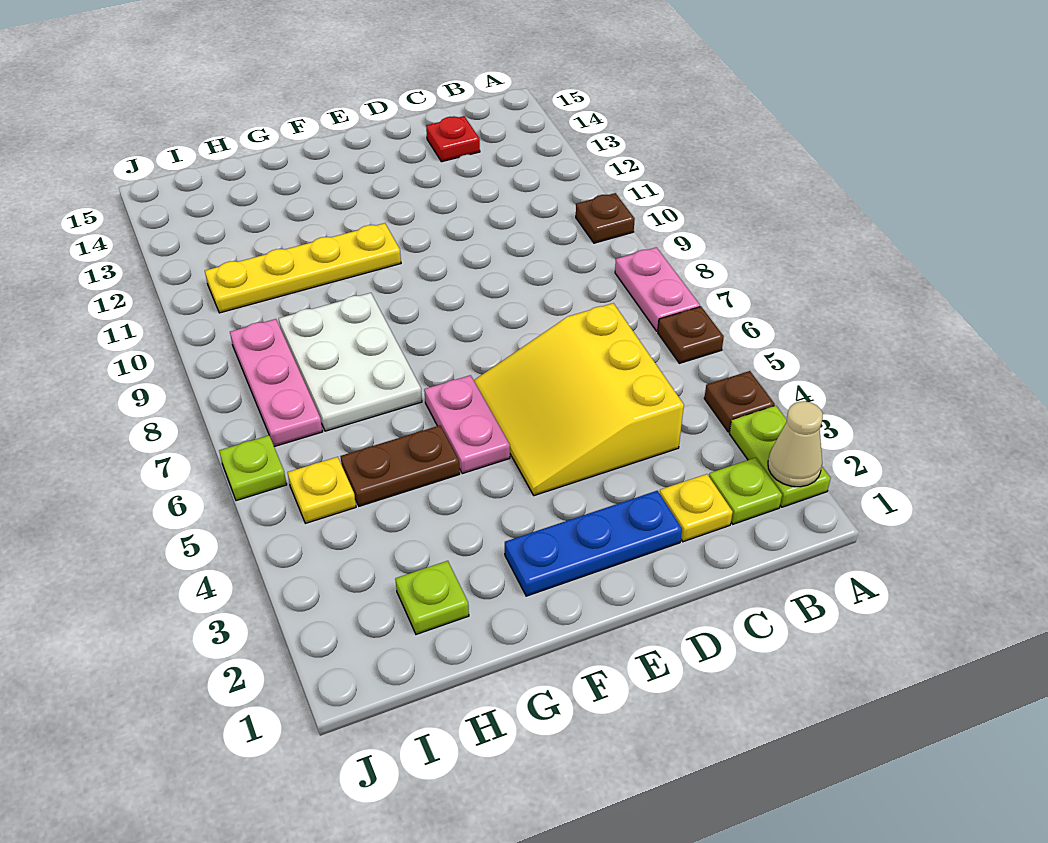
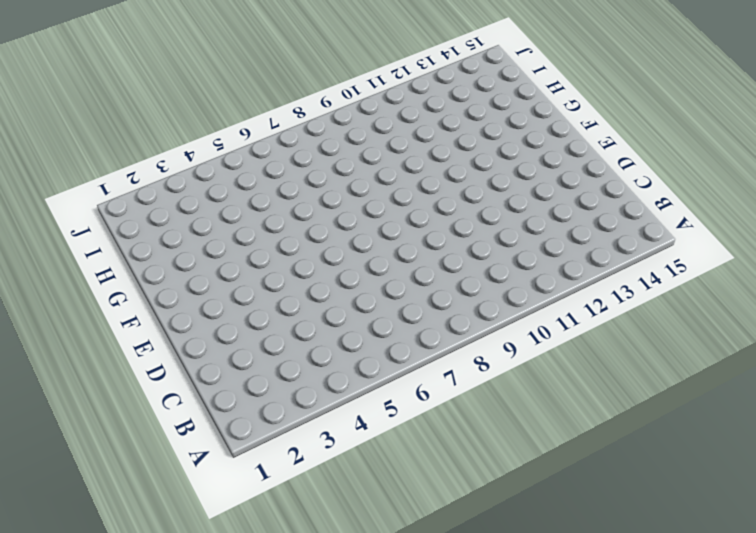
none -> lime 1x2 plate [729,406,831,507]
none -> brown 1x1 plate [704,371,775,432]
none -> brown 1x1 plate [658,307,724,363]

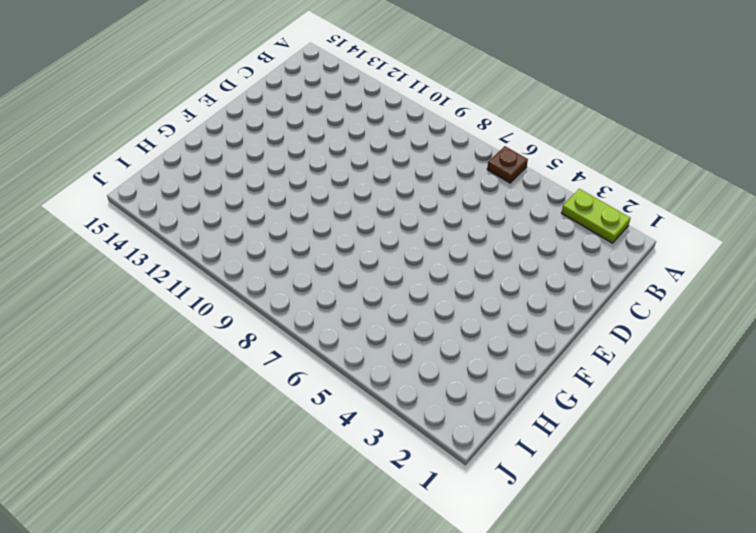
none -> brown 1x1 plate [704,371,775,432]
none -> pink 1x2 plate [615,247,700,331]
none -> brown 1x1 plate [576,193,635,243]

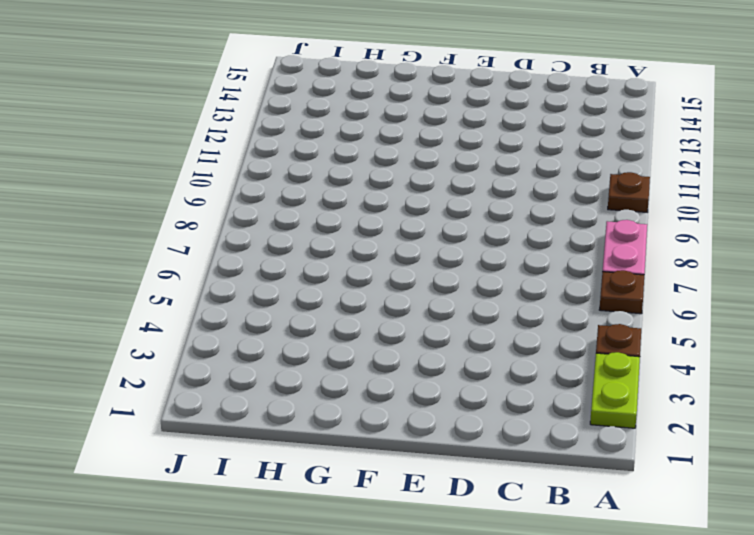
none -> lime 1x1 plate [709,458,782,524]
none -> yellow 1x1 plate [660,474,733,542]
none -> yellow 3x3 slope [474,303,684,496]

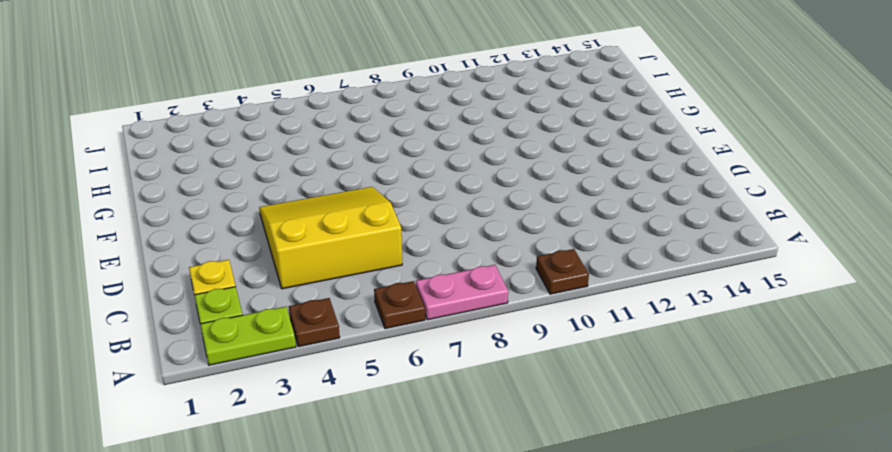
none -> red 1x1 plate [426,116,480,162]
none -> blue 1x3 plate [505,491,682,596]
none -> pink 1x2 plate [424,375,510,474]

